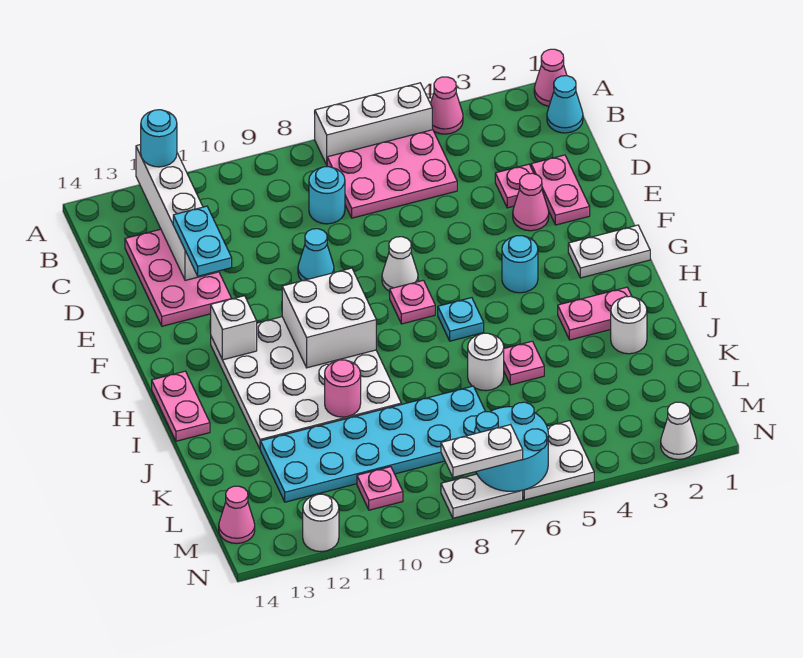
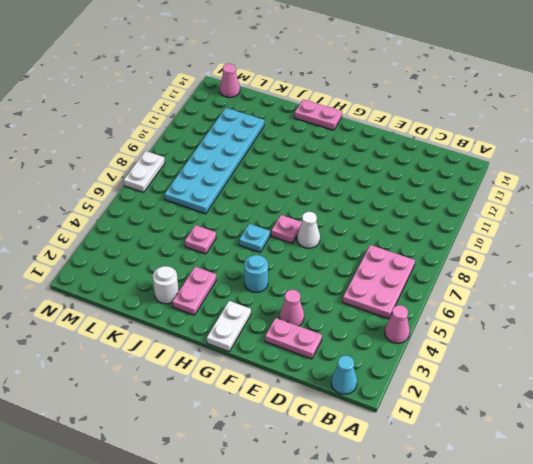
none -> pink 1x1 cone [534,49,567,106]
none -> white 1x3 brick [315,83,432,165]
none -> cyan 1x1 round brick [309,167,345,224]
none -> pink 2x3 plate [125,229,231,326]

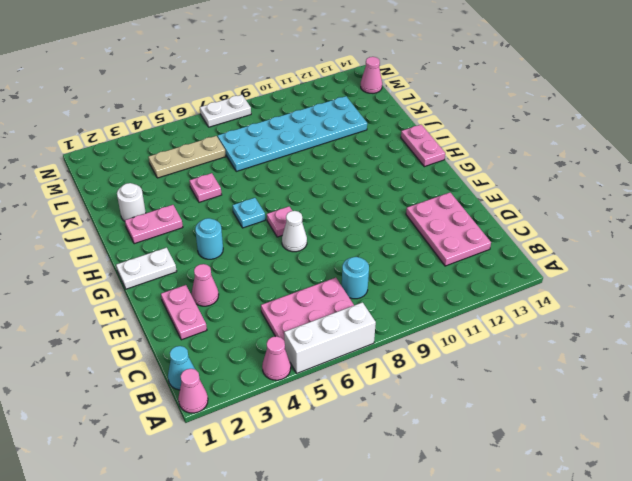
tan 1x3 plate [148,136,226,178] -> none
none -> pink 1x1 plate [495,164,534,208]
none -> cyan 1x1 cone [298,229,334,281]
none -> white 4x4 plate [211,317,401,449]
none -> white 1x1 round brick [468,333,504,391]

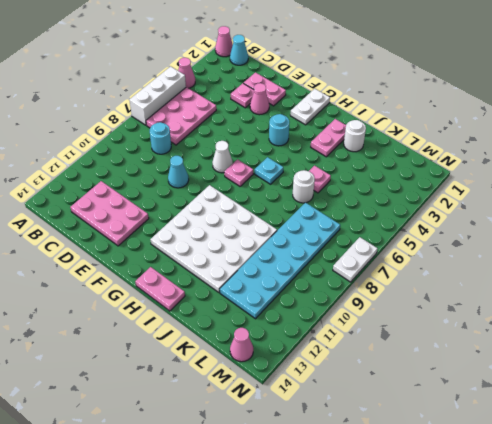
none -> white 2x2 plate [522,421,594,500]
none -> pink 1x1 plate [357,467,403,510]
none -> white 1x1 cone [661,402,697,459]
none -> white 1x1 round brick [303,494,339,552]

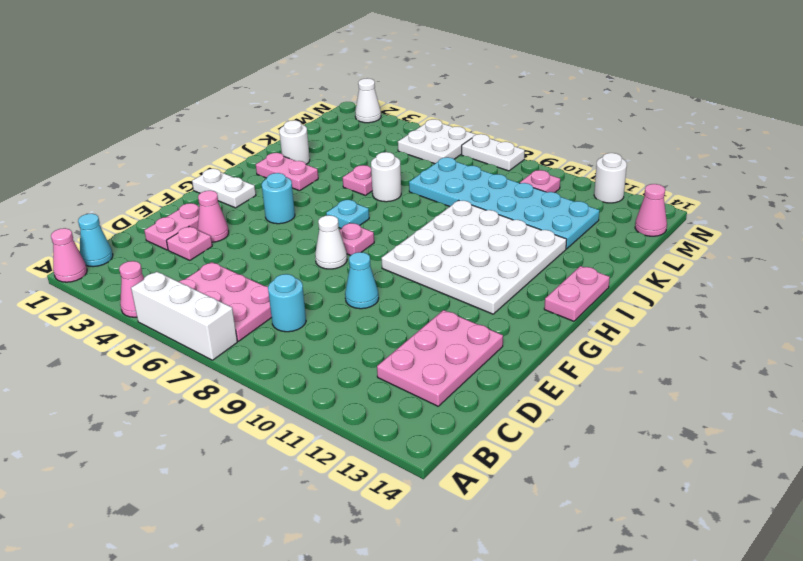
none -> white 1x4 brick [136,145,219,280]
none -> white 2x2 brick [282,268,376,368]
none -> white 1x1 brick [211,296,257,360]
none -> pink 1x1 round brick [325,360,361,417]

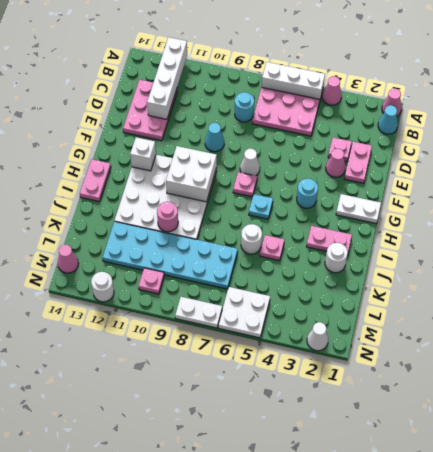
none -> cyan 2x2 round brick [475,402,548,491]
none -> cyan 1x1 round brick [141,110,177,167]
none -> cyan 1x2 plate [173,206,232,276]
none -> white 1x2 plate [441,425,523,477]

